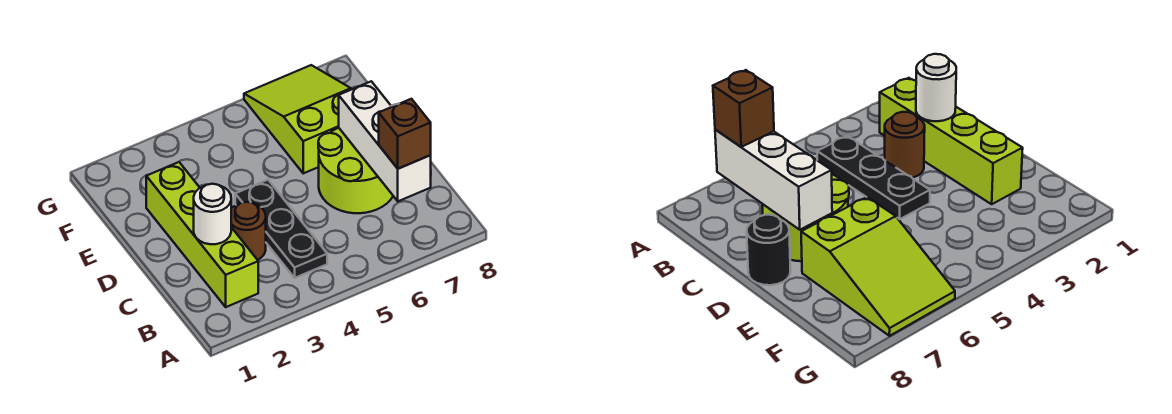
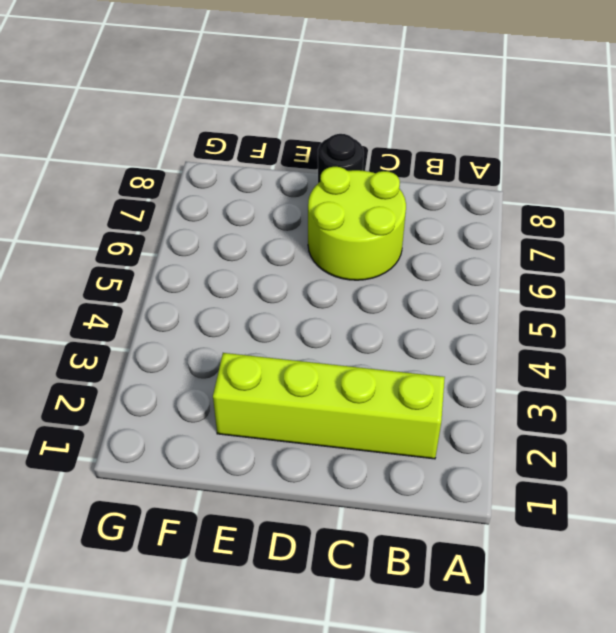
none -> black 1x3 plate [235,180,327,278]
none -> brown 1x1 round brick [231,202,266,260]

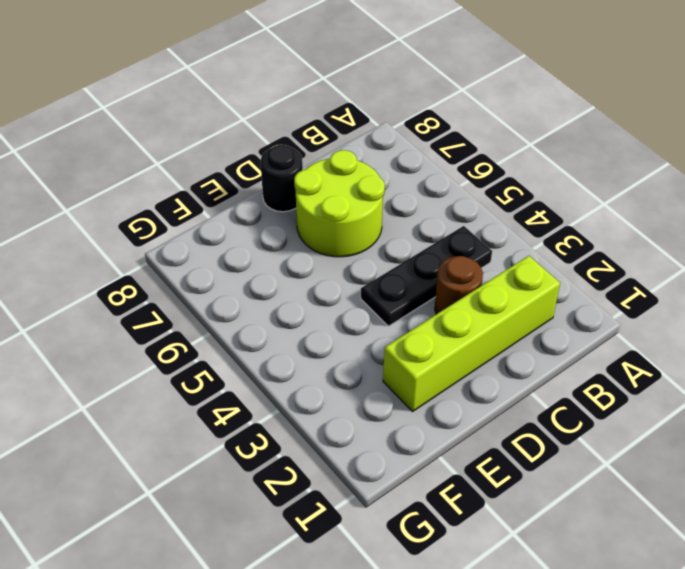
none -> lime 2x3 slope [244,65,352,173]
none -> white 1x3 brick [339,81,431,201]

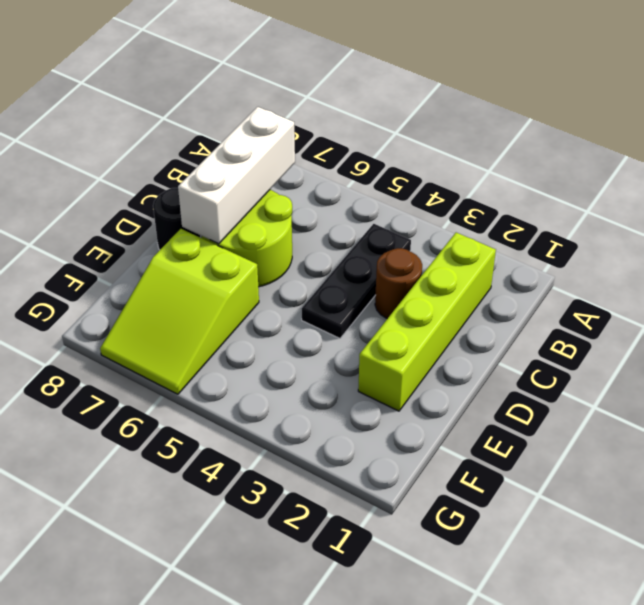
none -> white 1x1 round brick [194,184,231,244]
none -> brown 1x1 brick [379,99,431,169]

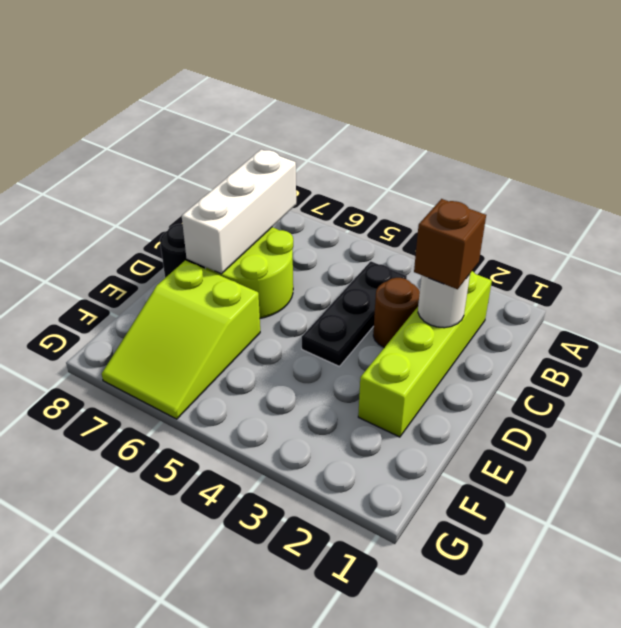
brown 1x1 brick [414,199,486,289] -> brown 1x1 brick moved to [379,99,431,169]

